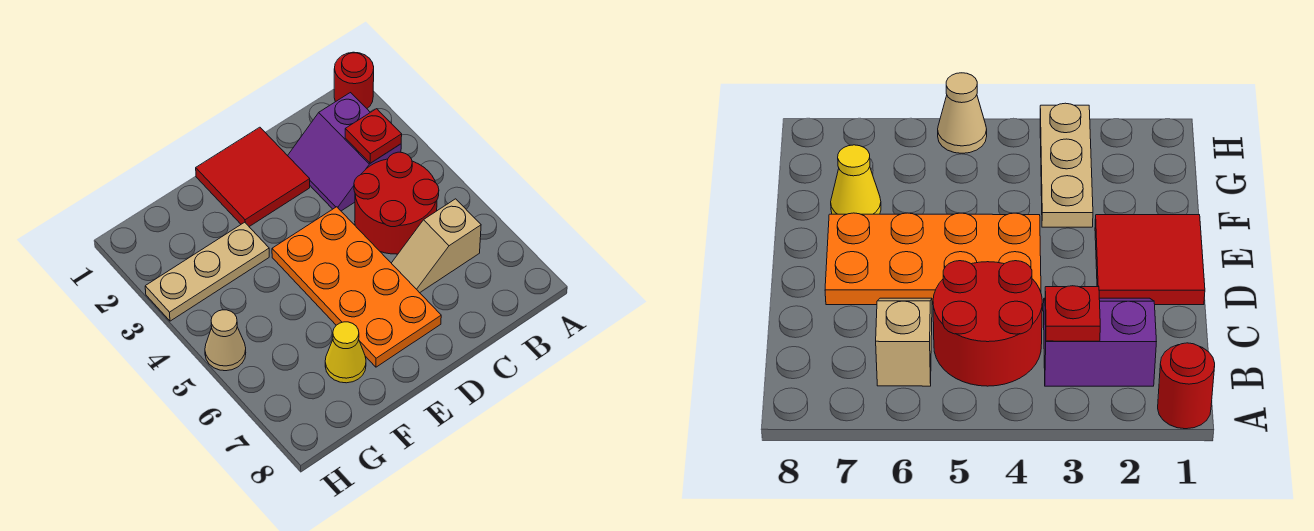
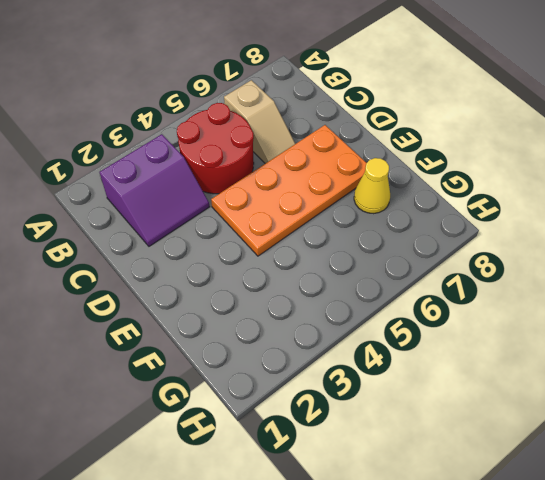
none -> red 1x1 round brick [334,52,374,108]
none -> red 2x2 tile [196,127,310,227]

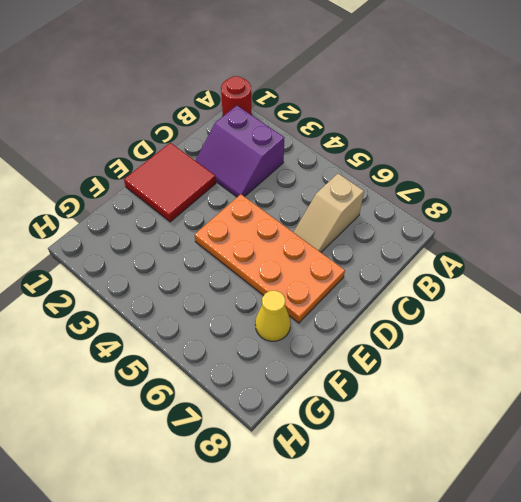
none -> red 2x2 round brick [354,152,439,254]
none -> tan 1x3 plate [145,222,269,321]

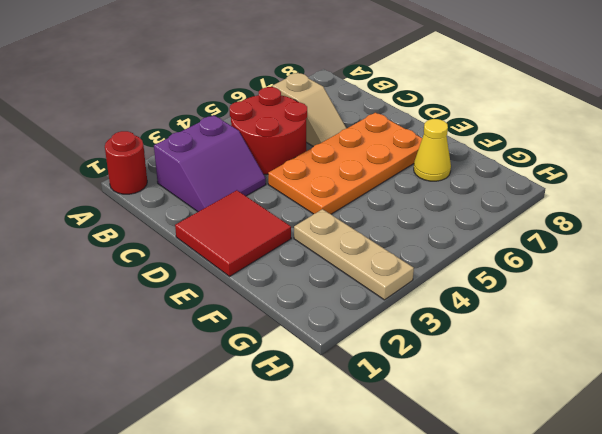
none -> tan 1x1 cone [205,310,246,371]
none -> red 1x1 plate [345,109,402,163]

